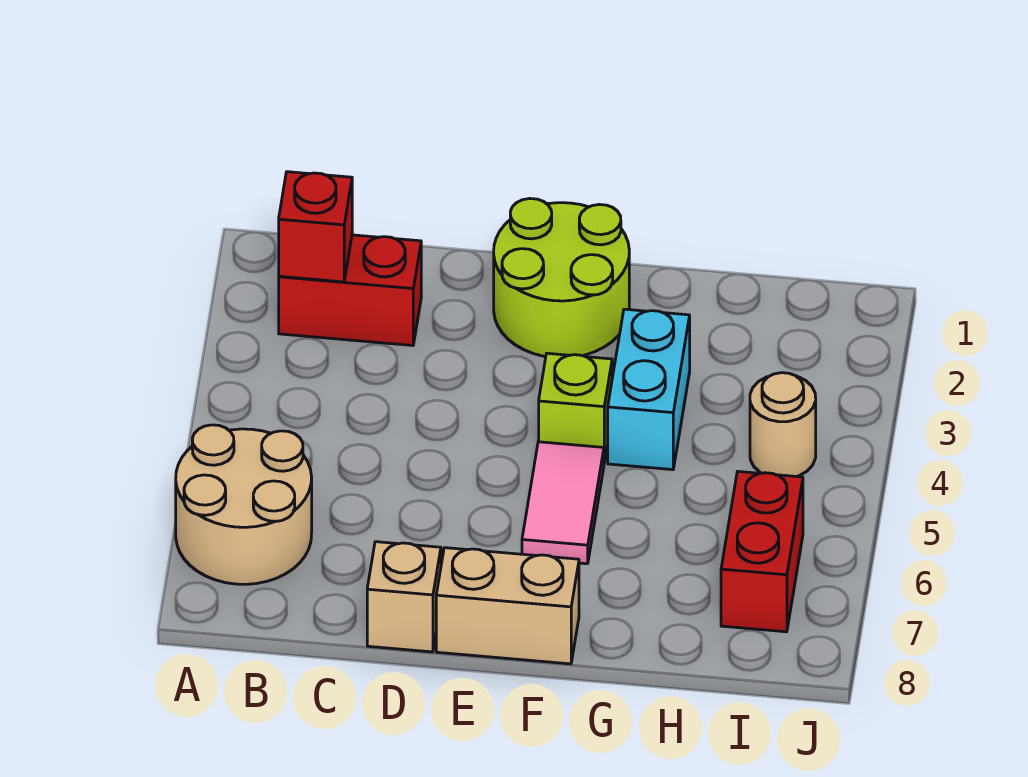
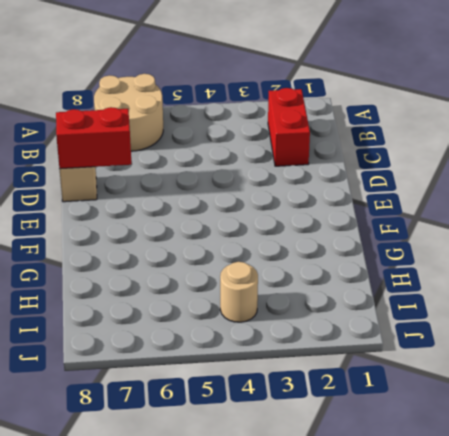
red 1x2 brick [56,107,131,169] -> red 1x2 brick moved to [721,471,803,632]
none -> lime 2x2 round brick [494,199,629,357]
none -> tan 1x2 brick [436,548,579,664]

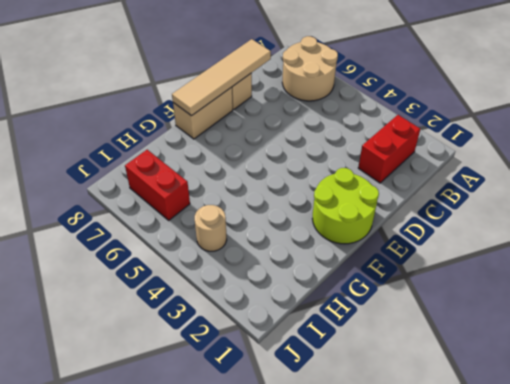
tan 1x4 tile [172,39,271,116] -> none
none -> lime 1x1 brick [539,353,612,462]
none -> pink 1x2 tile [522,442,604,564]

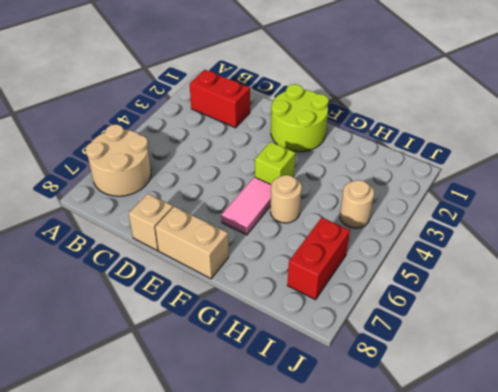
tan 1x1 round brick [270,175,302,223] -> none
none -> cyan 1x2 brick [608,309,690,470]
none -> red 1x1 brick [279,172,352,282]

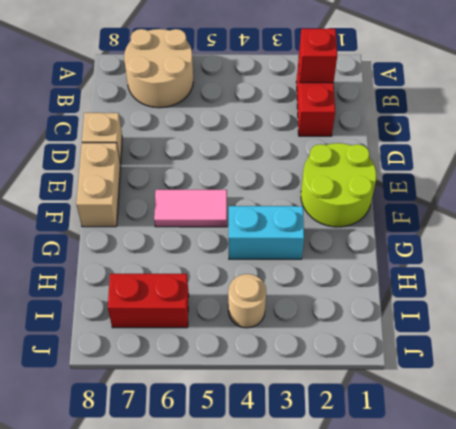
none -> lime 1x1 brick [539,353,612,462]

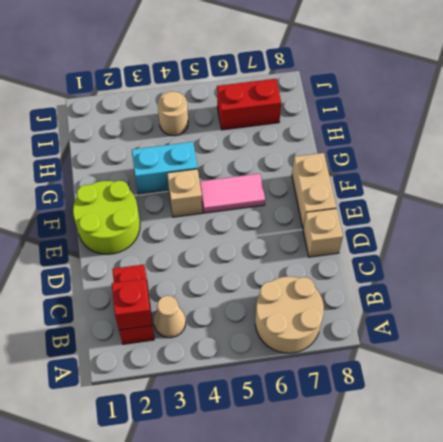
tan 1x1 cone [154,296,186,338] -> none
tan 1x1 brick [167,169,202,217] -> lime 1x1 brick [539,353,612,462]

